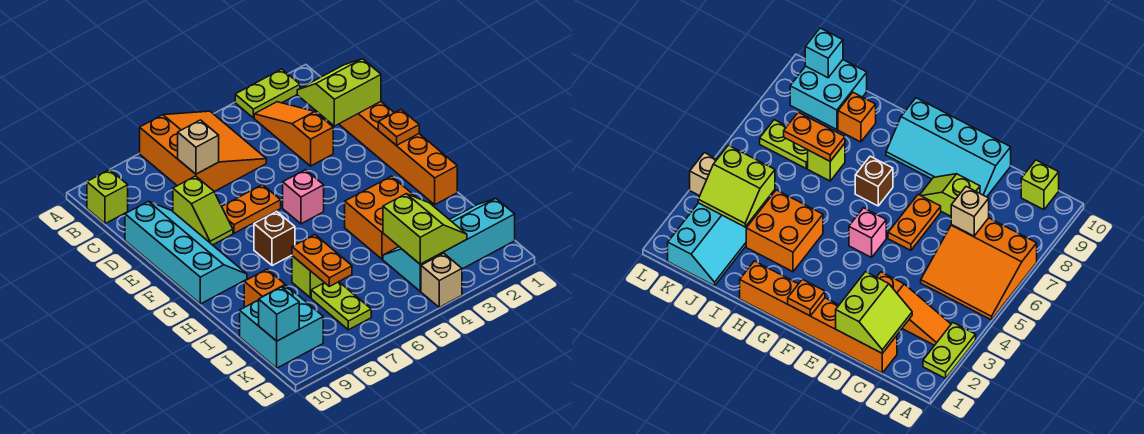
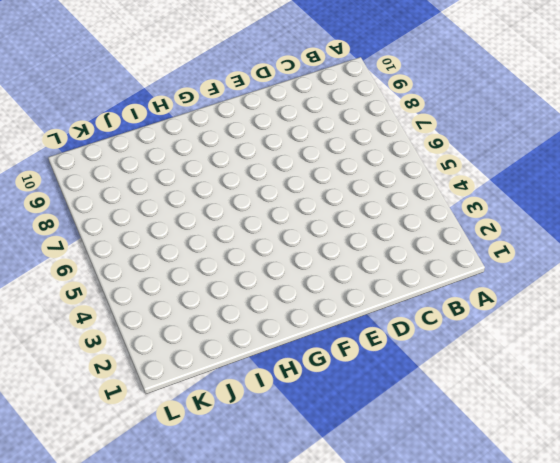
none -> lime 1x2 plate [235,69,300,118]
none -> orange 3x3 slope [140,111,266,191]
none -> orange 1x3 slope [254,102,333,166]

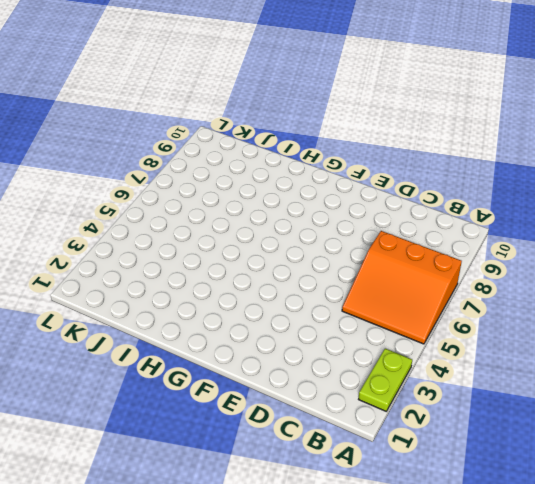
none -> orange 1x3 slope [254,102,333,166]
none -> lime 1x1 brick [87,170,128,224]
none -> orange 1x6 brick [339,102,457,204]

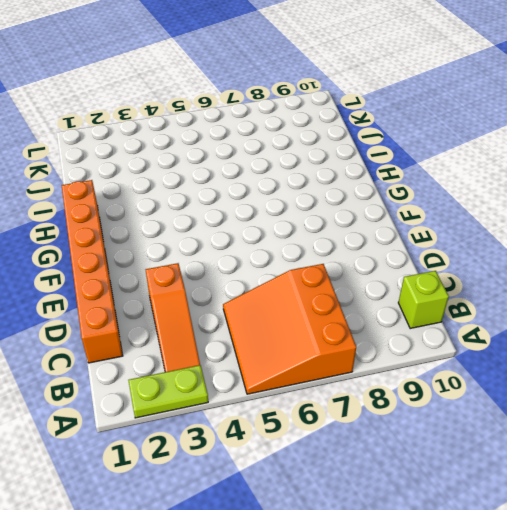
none -> lime 1x2 slope [173,176,233,245]
none -> cyan 2x4 slope [125,201,247,304]
none -> orange 1x2 plate [222,185,281,233]

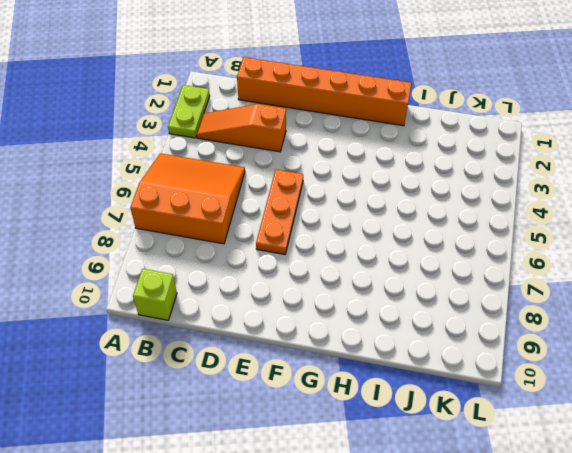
orange 1x3 plate [256,170,303,254] -> orange 1x2 plate [222,185,281,233]
none -> lime 1x2 slope [173,176,233,245]
none -> cyan 2x4 slope [125,201,247,304]
none -> pink 1x1 brick [283,170,324,224]

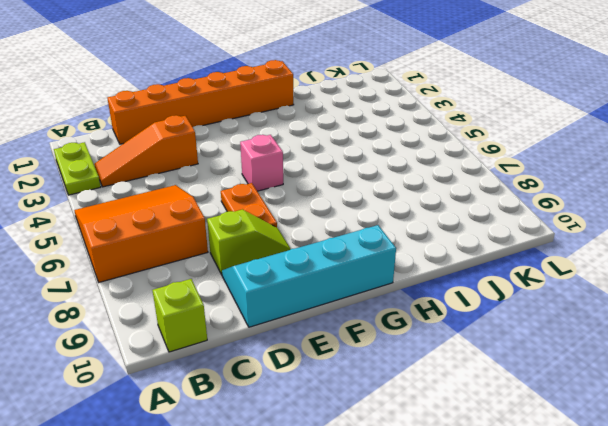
none -> brown 1x1 brick [254,211,295,266]
none -> orange 2x2 brick [345,176,417,259]
none -> lime 1x1 brick [292,256,324,298]

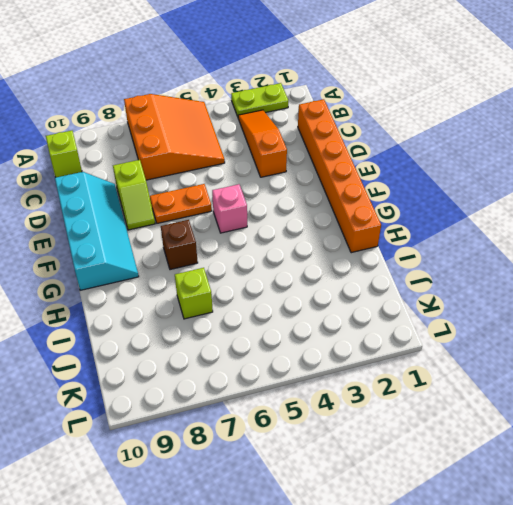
none -> orange 2x2 brick [345,176,417,259]
none -> orange 1x1 brick [244,269,285,307]
none -> cyan 2x4 slope [383,198,515,291]

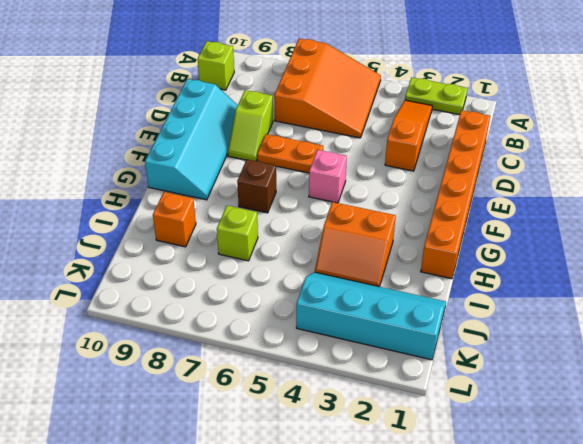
orange 2x2 slope [315,202,396,287] -> orange 2x2 brick [345,176,417,259]
none -> lime 1x2 plate [311,282,371,330]
none -> cyan 2x2 brick [240,285,323,368]
none -> tan 1x1 brick [421,253,462,307]

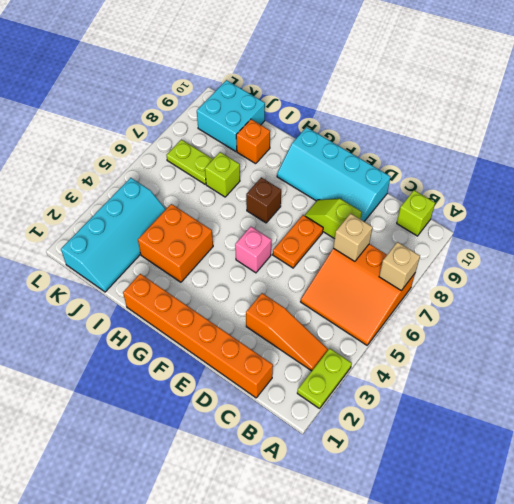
tan 1x1 brick [379,242,420,290] -> tan 1x1 brick moved to [421,253,462,307]
none -> lime 2x2 slope [297,59,381,126]
none -> orange 1x1 plate [378,110,419,145]
none -> orange 1x2 plate [292,235,352,286]

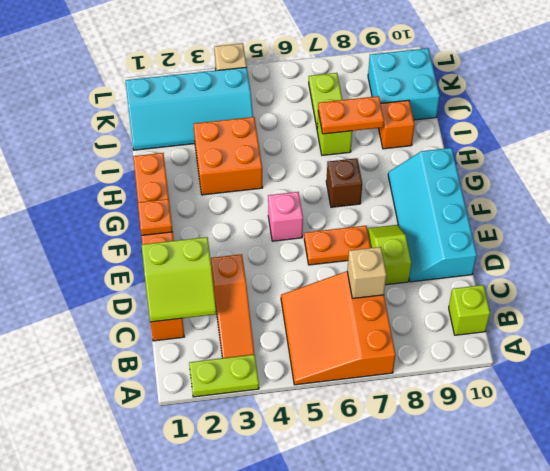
orange 1x2 plate [318,96,384,134] -> orange 1x2 plate turned to [292,235,352,286]
none -> lime 2x2 slope [383,194,467,264]
none -> cyan 1x1 brick [259,287,299,341]

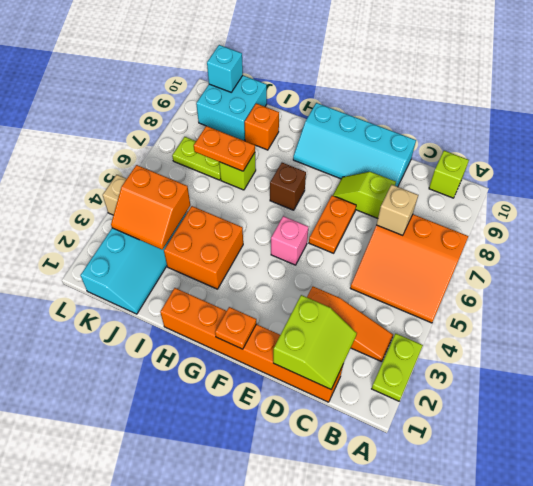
orange 2x2 slope [111,165,190,249] -> lime 2x2 slope [383,194,467,264]

